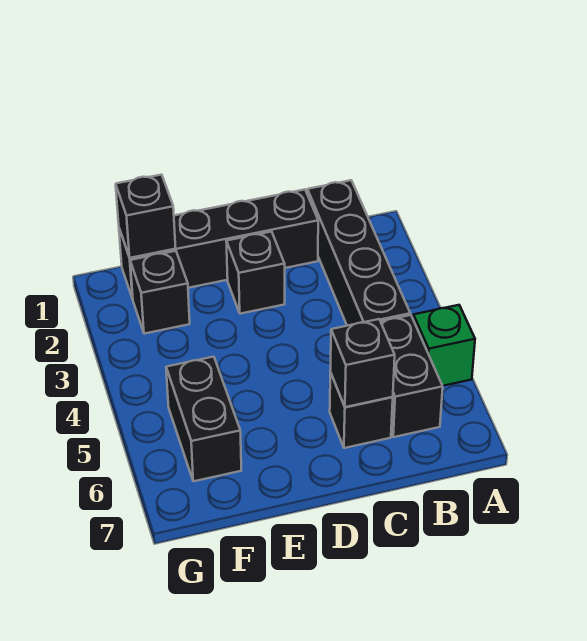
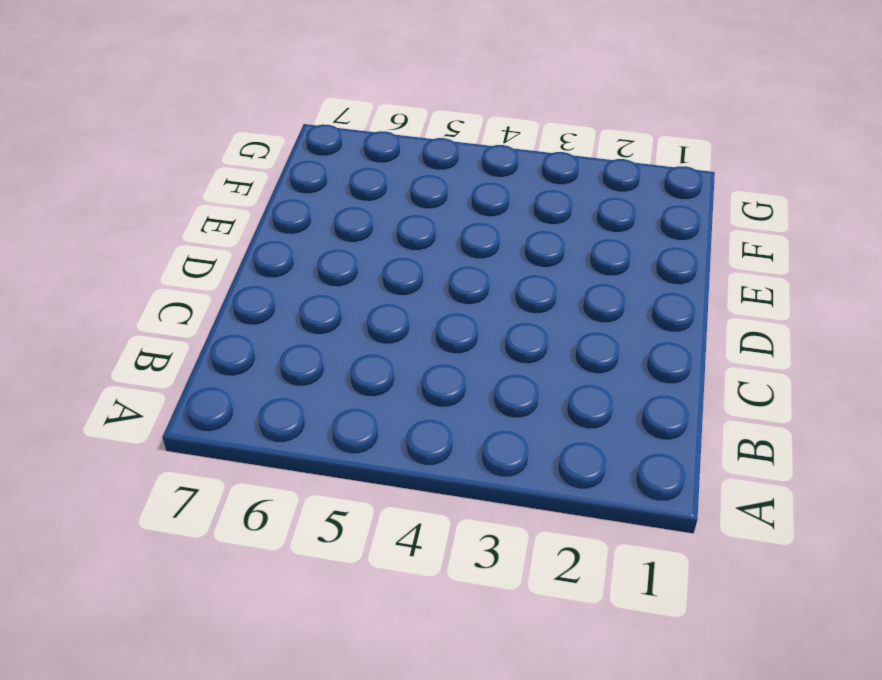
none -> green 1x1 brick [413,305,475,386]
none -> black 1x4 brick [307,180,410,326]

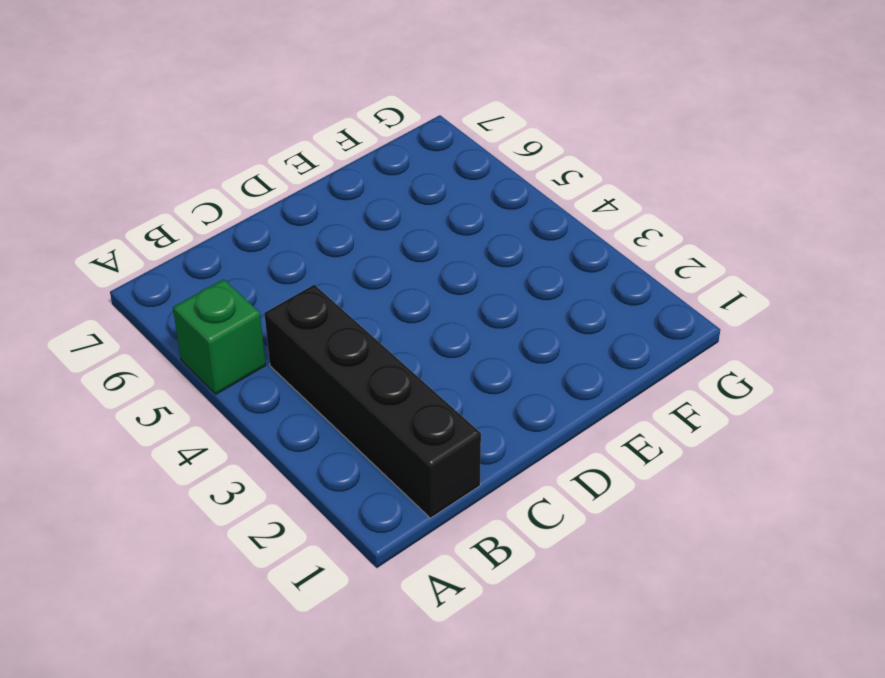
none -> black 1x2 brick [381,315,443,437]
none -> black 1x4 brick [119,190,318,299]

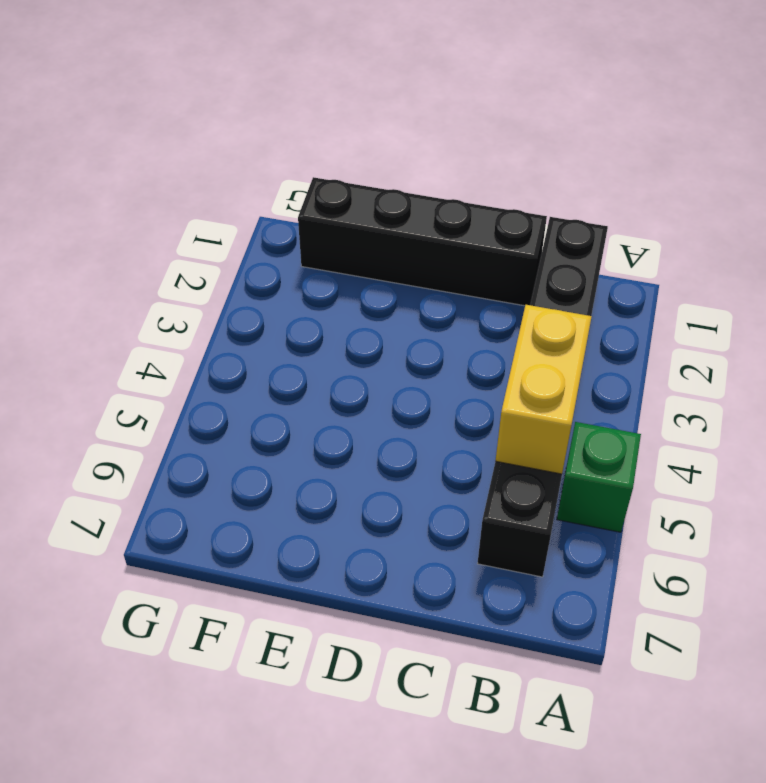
yellow 1x2 brick [496,305,592,474] -> none
none -> black 1x1 brick [330,372,393,448]
none -> black 1x1 brick [226,232,285,314]

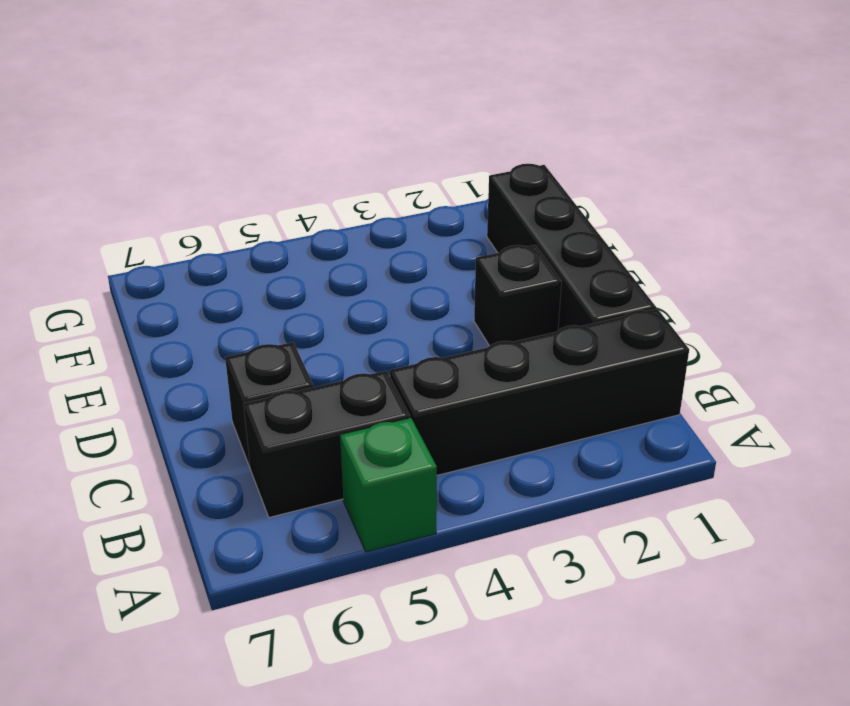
none -> black 1x1 brick [130,251,190,334]
none -> black 1x2 brick [166,357,241,481]

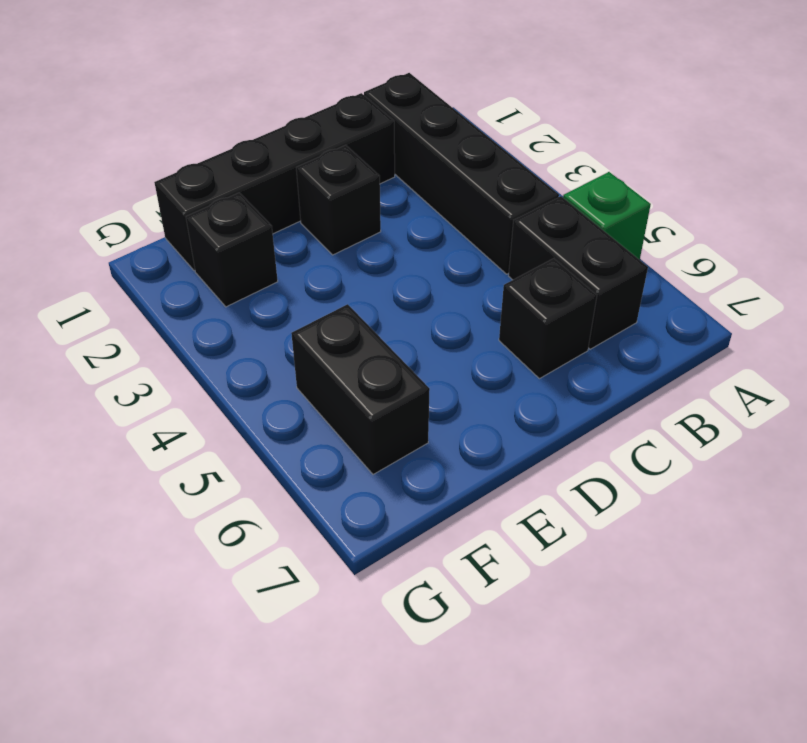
none -> black 1x1 brick [330,319,395,407]
none -> black 1x1 brick [116,175,175,258]

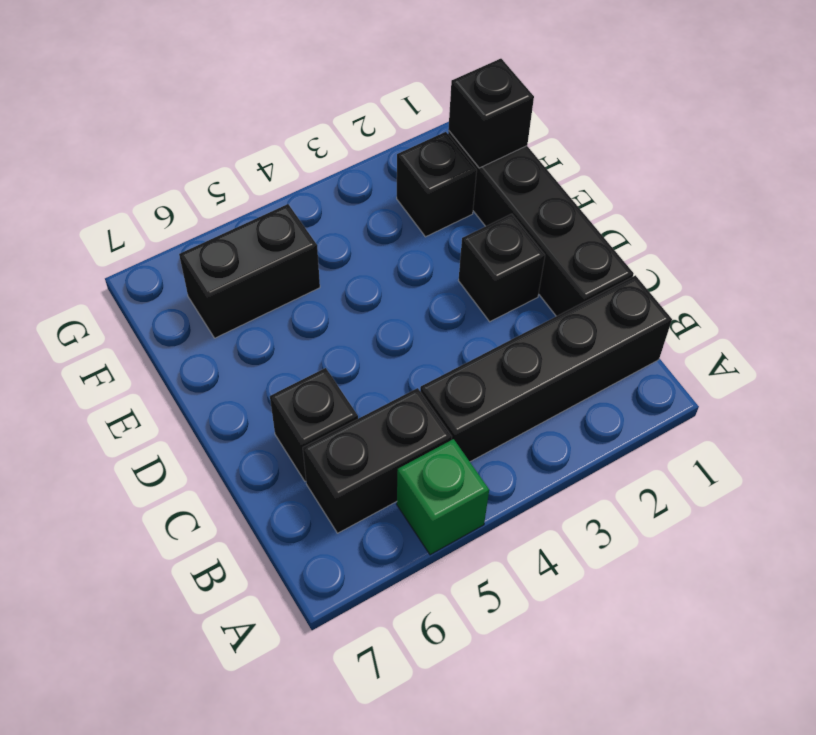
none -> black 1x1 brick [330,319,395,407]

